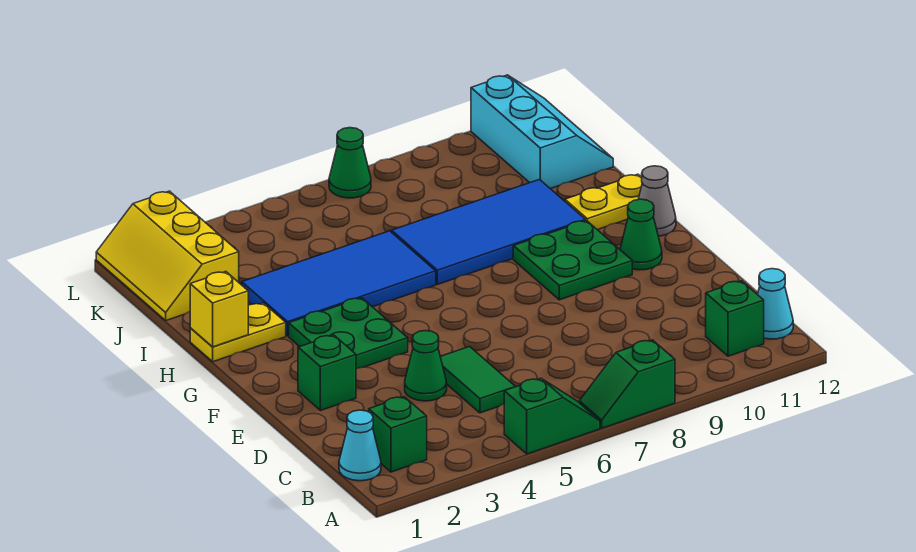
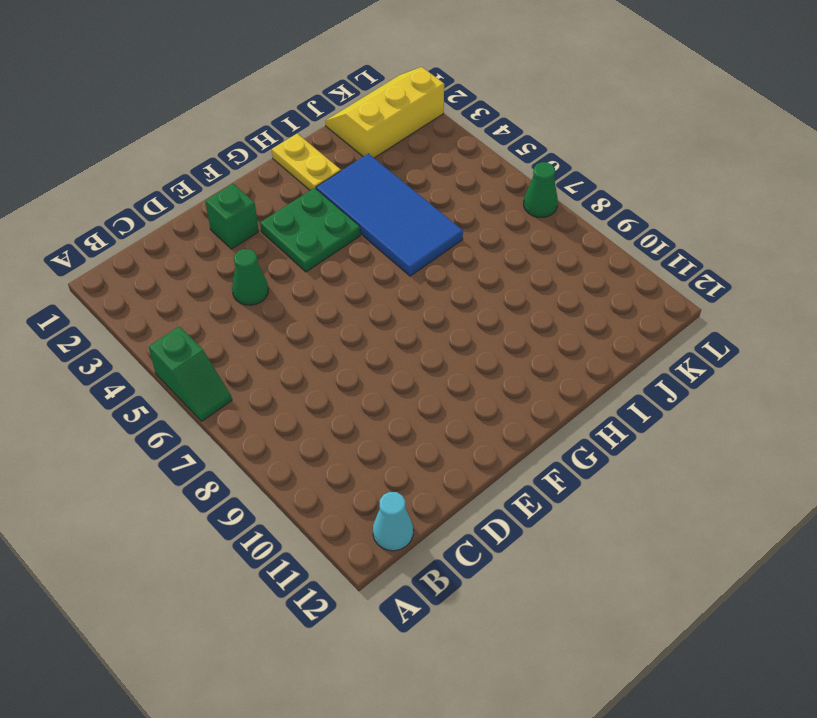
none -> green 1x2 slope [579,340,675,428]
none -> cyan 1x1 cone [339,410,381,481]
none -> green 1x1 brick [369,397,427,472]

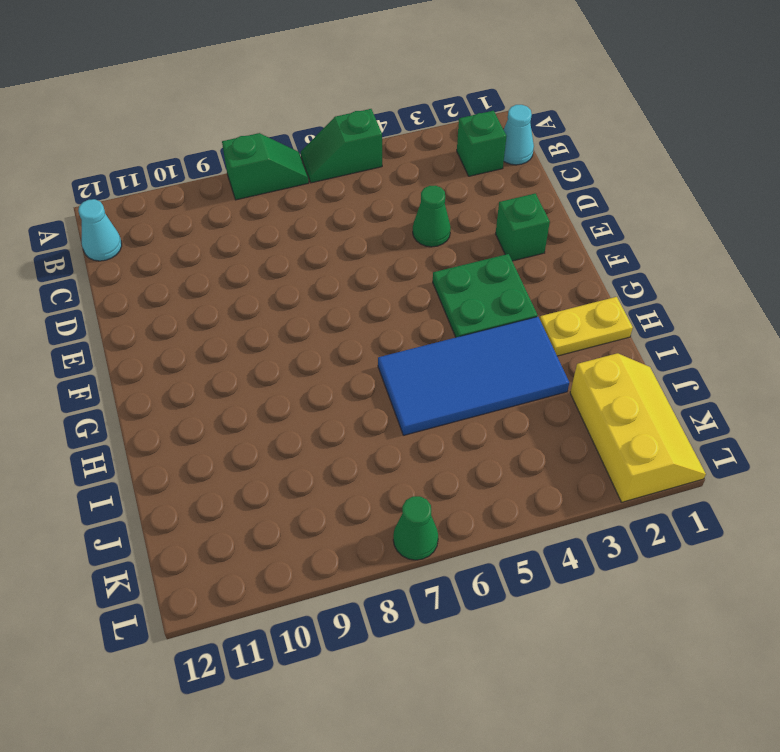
none -> green 1x1 brick [706,281,764,356]
none -> green 1x2 tile [440,347,515,413]
none -> green 2x2 plate [513,221,632,300]

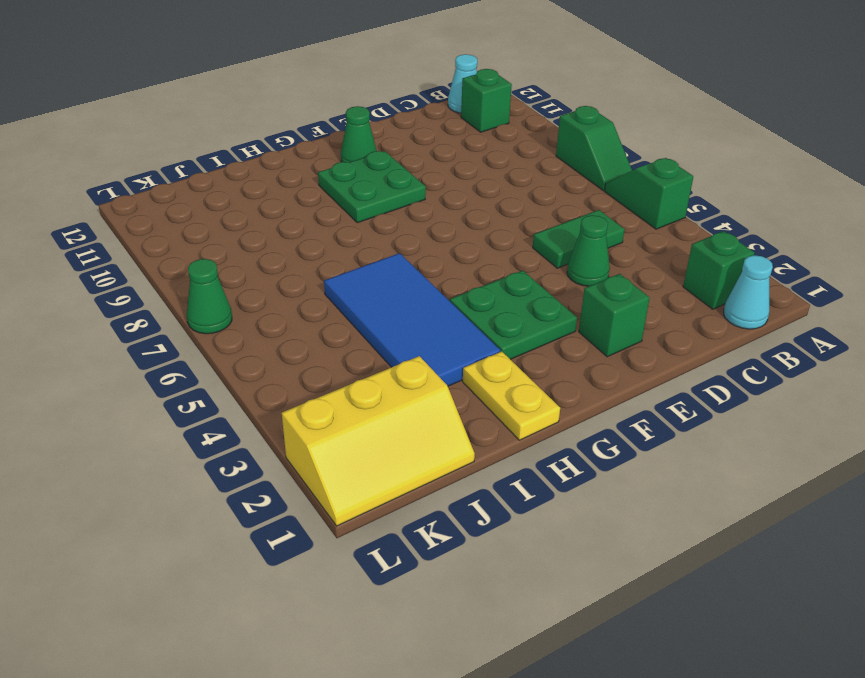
none -> grey 1x1 cone [638,166,676,236]
none -> blue 2x4 tile [392,180,585,285]
none -> yellow 1x2 plate [565,174,642,230]

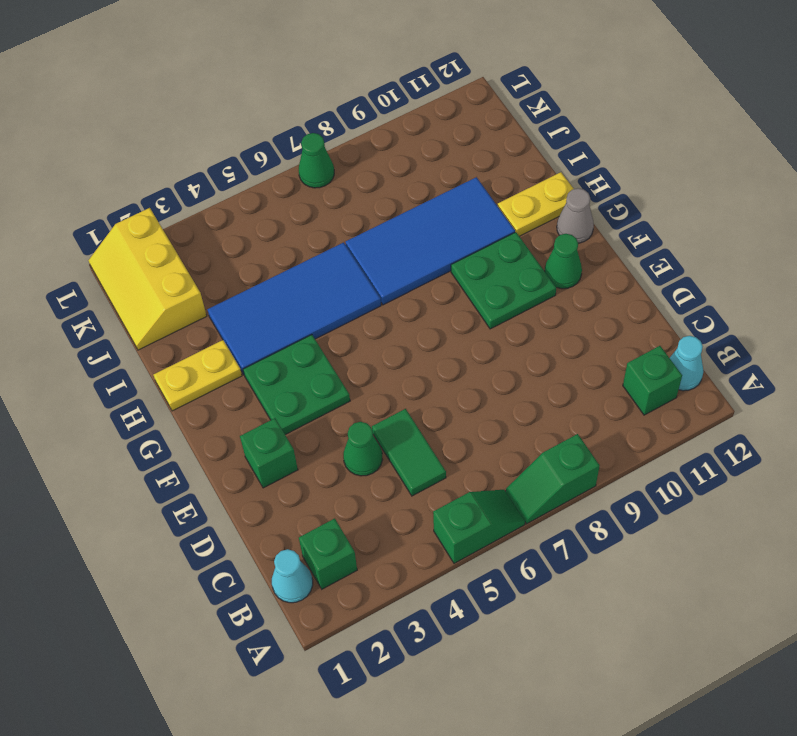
none -> cyan 2x3 slope [471,75,613,189]
none -> yellow 1x1 brick [190,271,248,347]

